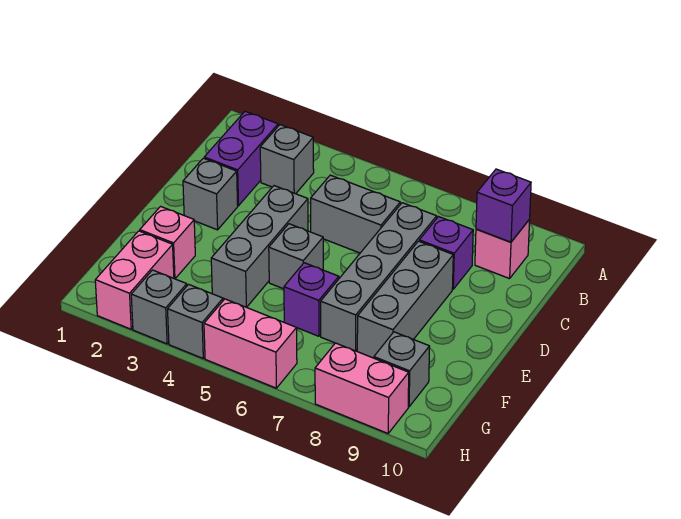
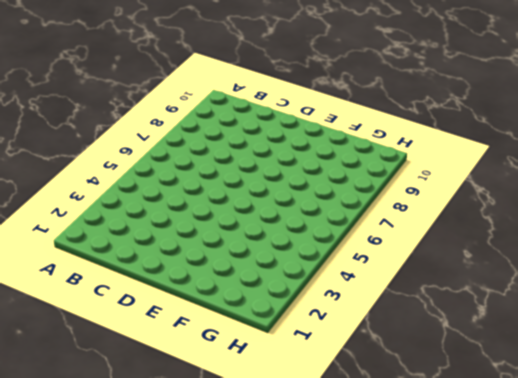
none -> purple 1x2 brick [204,111,278,206]
none -> grey 1x1 brick [260,125,314,194]
none -> pink 1x1 brick [475,219,530,279]

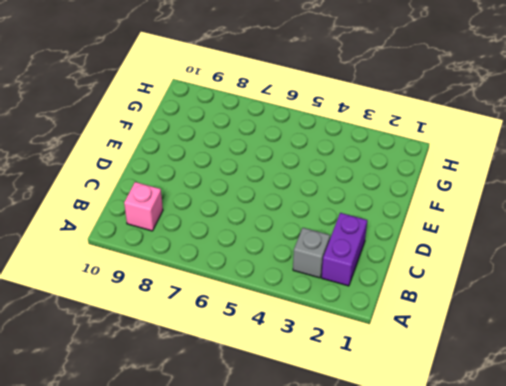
none -> grey 1x2 brick [311,175,400,253]
none -> grey 1x4 brick [321,203,437,351]
none -> purple 1x1 brick [419,217,473,289]

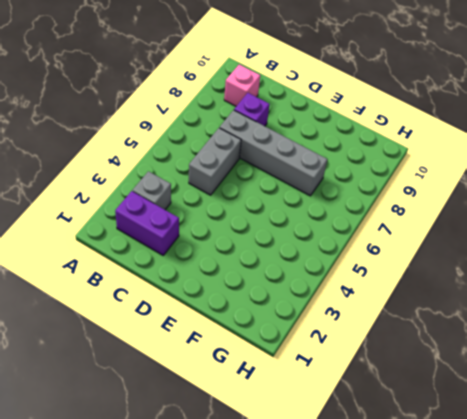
none -> grey 1x1 brick [183,158,238,230]
none -> grey 1x3 brick [211,186,308,307]
none -> grey 1x3 brick [357,241,453,358]

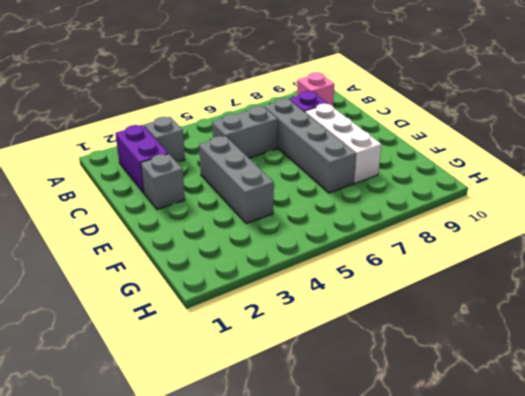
white 1x3 brick [305,104,382,183] -> grey 1x3 brick [357,241,453,358]
none -> grey 1x1 brick [269,224,323,289]
none -> pink 1x1 brick [140,206,195,279]
none -> purple 1x1 brick [284,263,339,336]

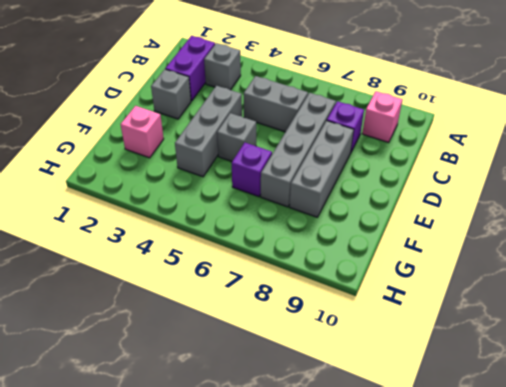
none -> pink 1x2 brick [95,231,174,329]
none -> grey 1x1 brick [374,332,430,407]
none -> grey 1x1 brick [131,270,187,344]

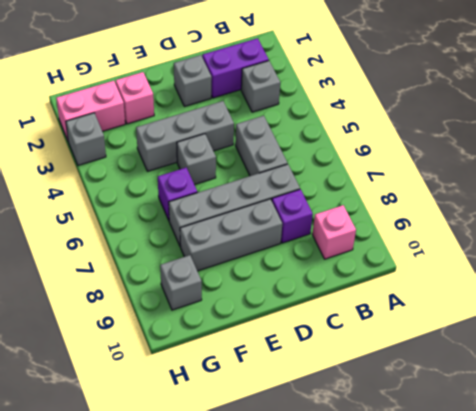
none -> grey 1x1 brick [168,284,223,358]
none -> pink 1x2 brick [204,299,297,388]
none -> pink 1x2 brick [315,343,409,433]

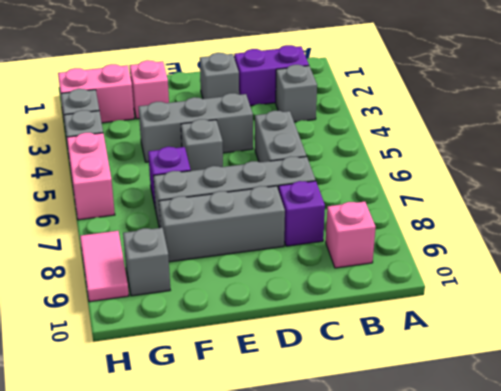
pink 1x2 tile [80,231,129,302] -> pink 1x2 brick [315,343,409,433]
none -> purple 1x1 brick [476,169,531,242]

